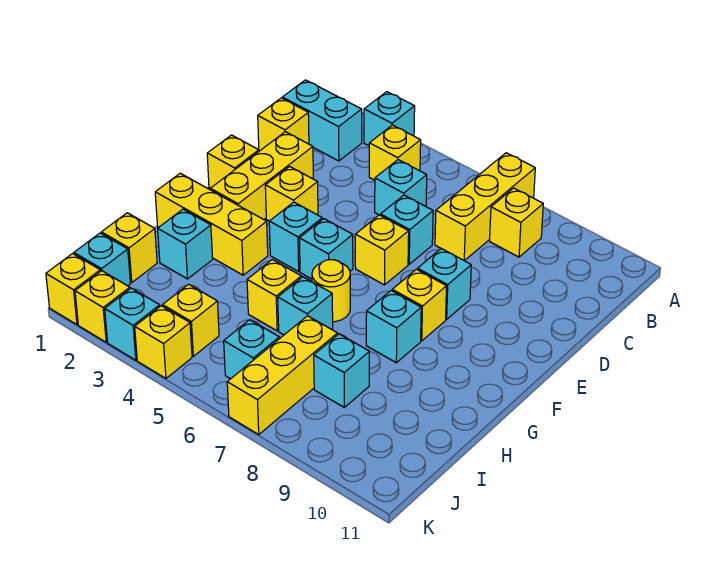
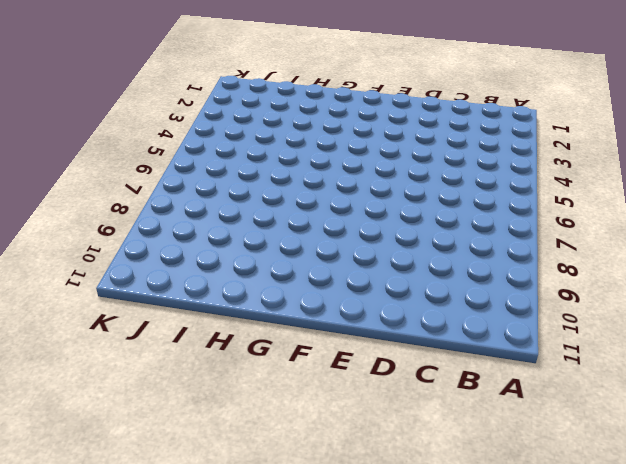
none -> cyan 1x1 brick [364,92,415,146]
none -> yellow 1x3 brick [435,153,535,261]
none -> cyan 1x2 brick [282,80,362,161]
none -> yellow 1x1 brick [369,125,421,180]

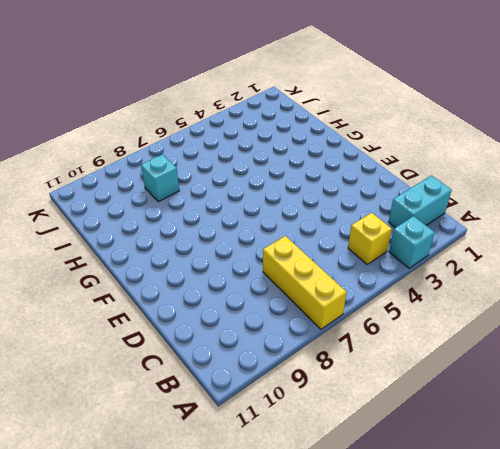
none -> yellow 1x1 brick [490,188,543,257]
none -> yellow 1x1 brick [258,98,309,150]
none -> cyan 1x1 brick [375,160,427,215]
none -> yellow 1x3 brick [210,132,313,219]

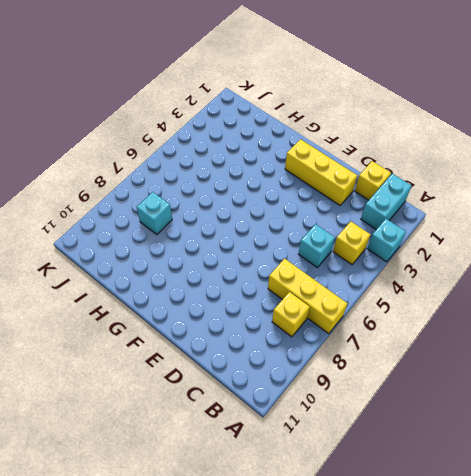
none -> cyan 1x1 brick [380,195,433,264]
none -> yellow 1x1 brick [207,135,259,188]
none -> yellow 1x1 brick [265,167,318,221]
none -> yellow 1x1 brick [355,215,409,285]

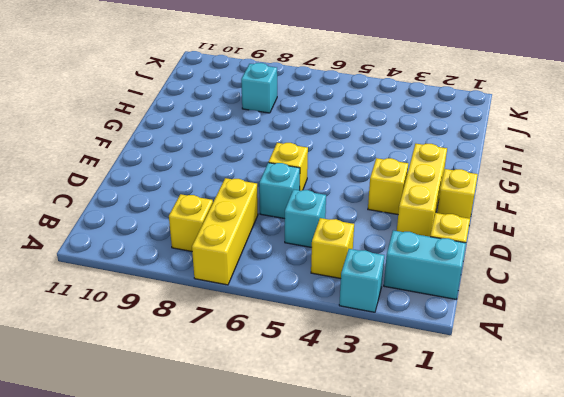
none -> cyan 1x1 brick [418,249,471,319]
none -> cyan 1x1 brick [269,202,322,272]
none -> cyan 1x1 brick [299,219,353,279]
none -> yellow 1x1 brick [392,269,447,341]

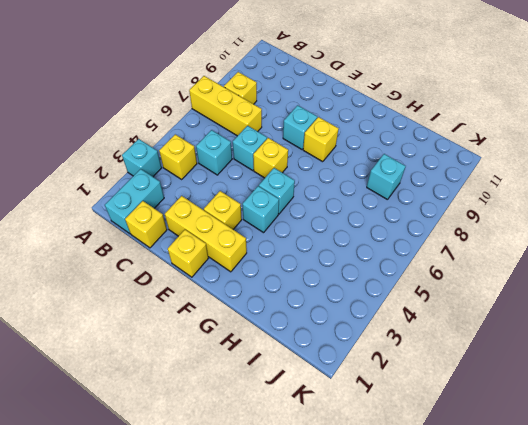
none -> yellow 1x3 brick [155,173,268,275]
none -> yellow 1x1 round brick [312,260,350,322]
none -> cyan 1x1 brick [366,291,421,363]
none -> cyan 1x1 brick [158,209,213,279]

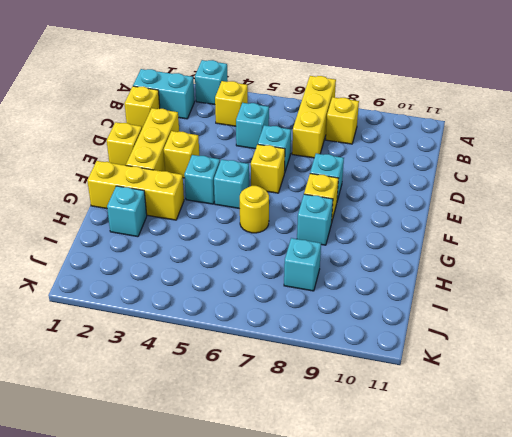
none -> yellow 1x1 brick [247,260,301,331]
none -> cyan 1x1 brick [278,277,333,335]
none -> yellow 1x1 brick [101,213,157,282]
none -> yellow 1x3 brick [227,316,338,434]

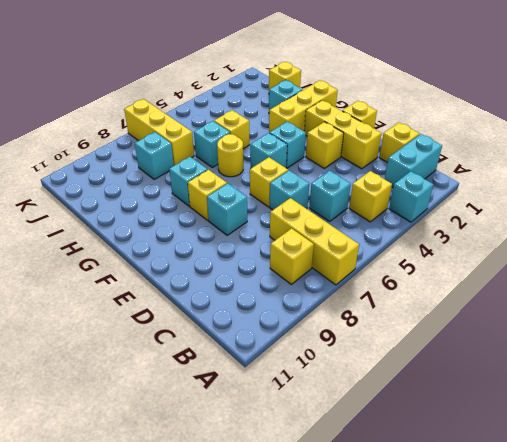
none -> cyan 1x1 brick [74,233,130,286]
none -> yellow 1x1 brick [163,284,219,356]
none -> cyan 1x1 brick [224,320,279,379]
none -> yellow 1x1 brick [46,254,100,325]

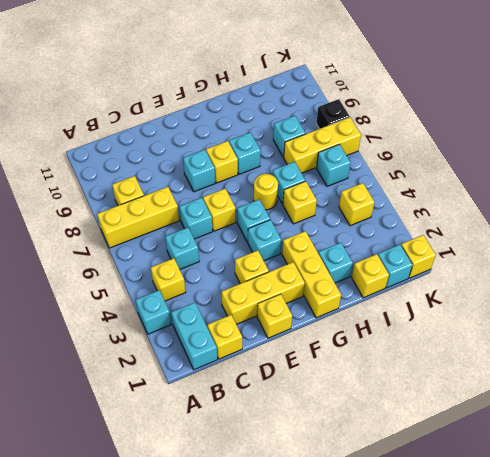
black 1x1 brick [316,99,350,129] -> none
none -> yellow 1x1 brick [75,271,130,342]
none -> cyan 1x1 brick [105,288,160,360]
none -> yellow 1x1 brick [135,306,192,378]

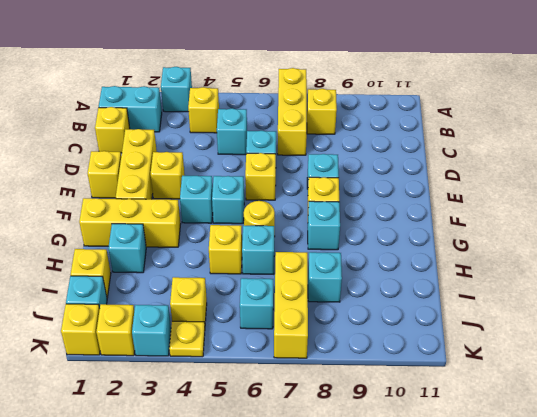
yellow 1x1 plate [169,321,205,357] -> yellow 1x1 brick [135,306,192,378]

